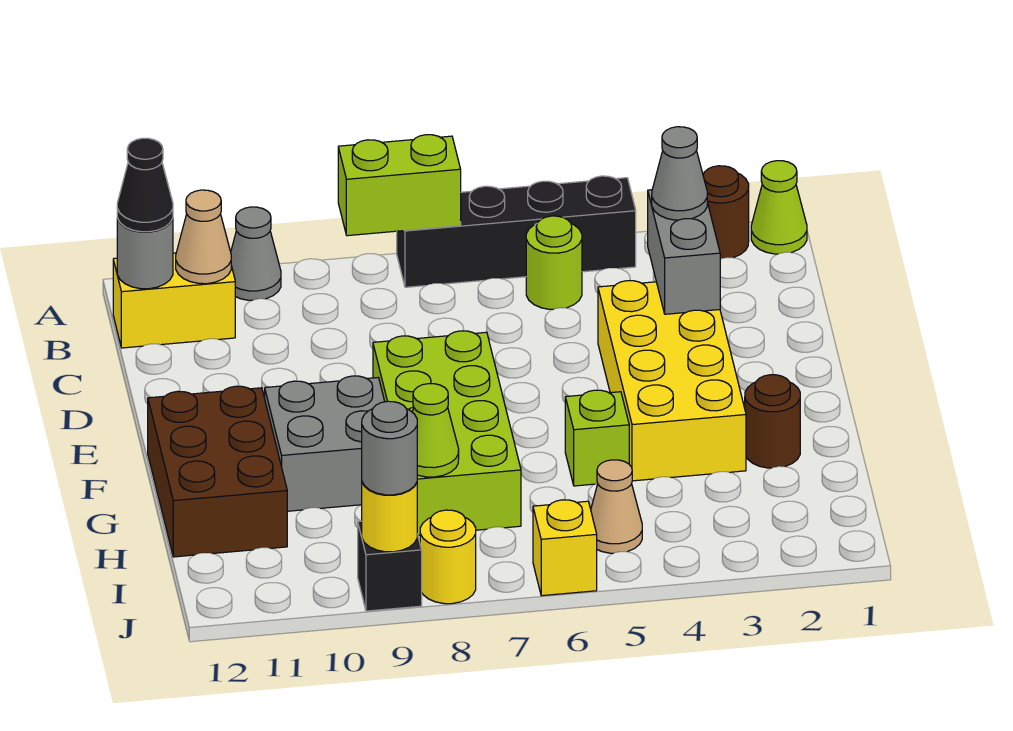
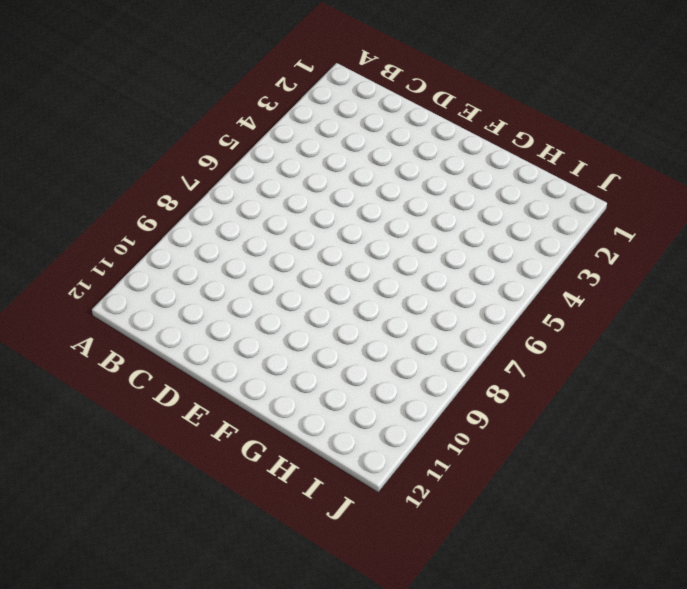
none -> lime 1x1 cone [751,161,807,254]
none -> brown 1x1 round brick [703,166,749,259]
none -> black 1x4 brick [397,176,636,287]

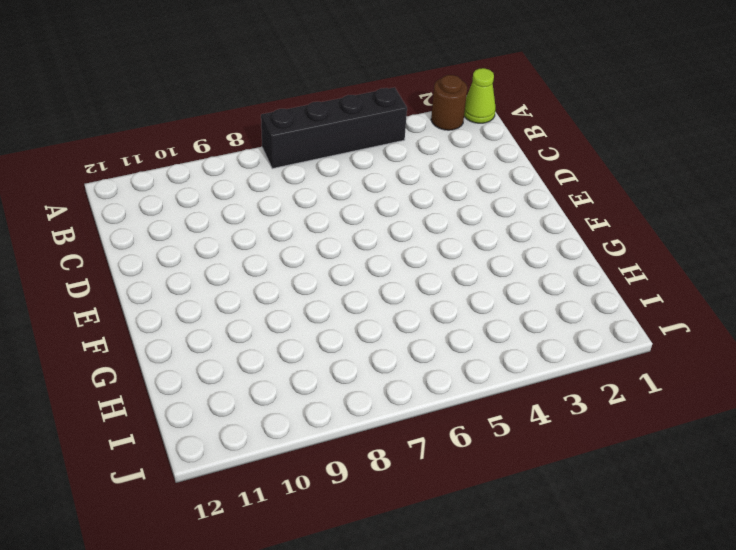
none -> grey 1x1 cone [231,207,281,300]
none -> lime 1x1 round brick [526,216,582,309]
none -> yellow 1x2 brick [113,253,235,348]

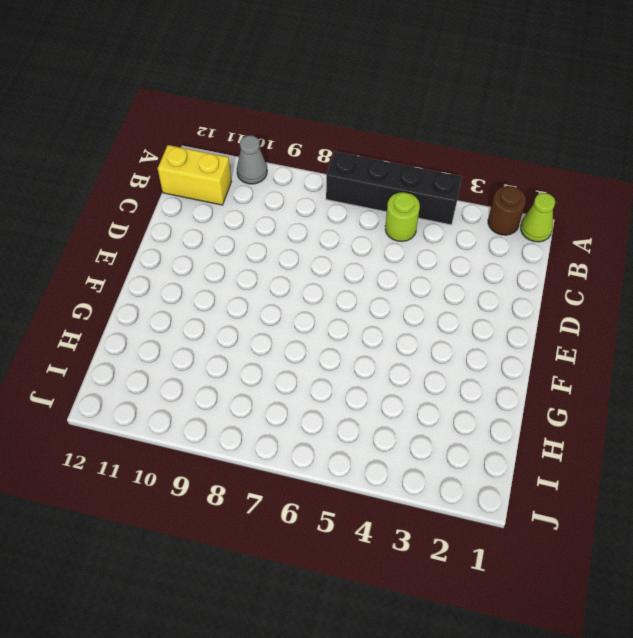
none -> yellow 2x4 brick [598,281,746,481]
none -> lime 2x4 brick [373,331,521,535]
none -> grey 2x2 brick [265,376,385,511]

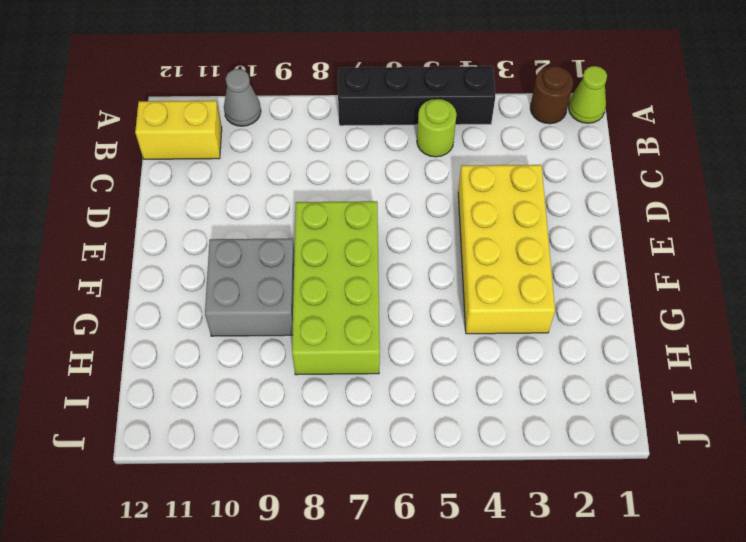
none -> brown 2x3 brick [148,386,287,557]
none -> brown 1x1 round brick [745,375,800,468]
none -> lime 1x1 brick [565,390,629,486]

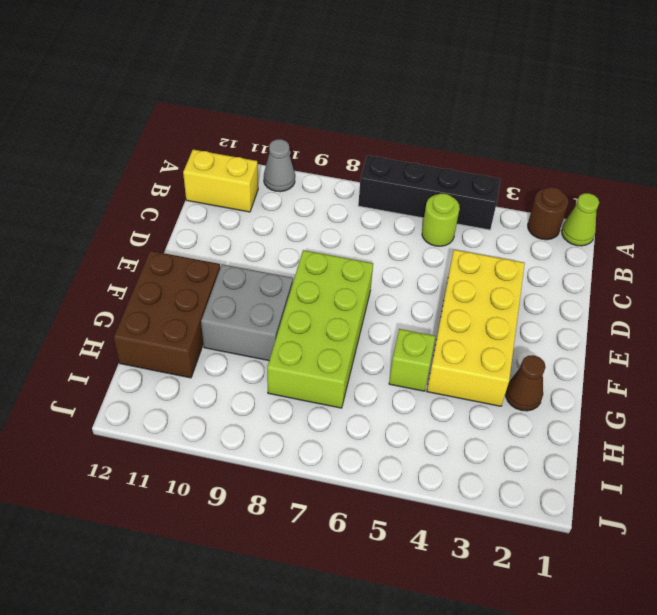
brown 1x1 cone [505,355,546,411] -> brown 1x1 round brick [745,375,800,468]
none -> tan 1x1 cone [591,460,642,553]
none -> yellow 1x1 brick [533,500,597,596]
none -> yellow 1x1 round brick [420,510,476,604]

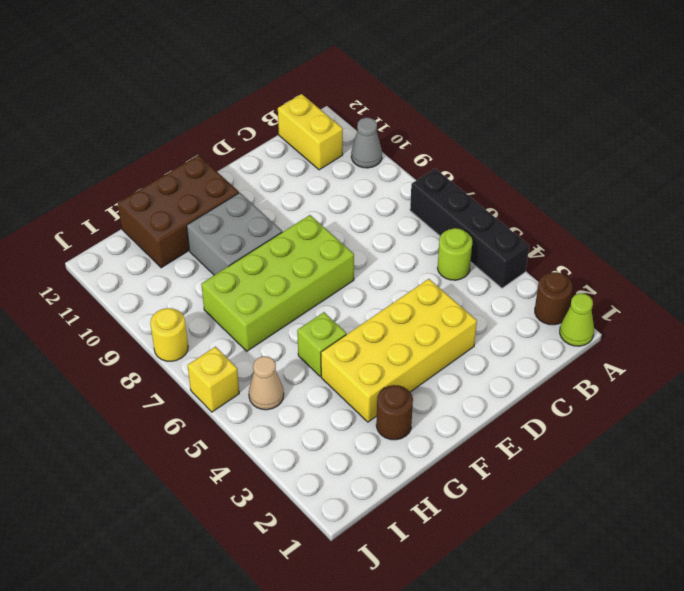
none -> black 1x1 brick [358,521,422,611]
none -> lime 1x2 brick [338,135,461,236]
none -> tan 1x1 cone [176,190,231,284]

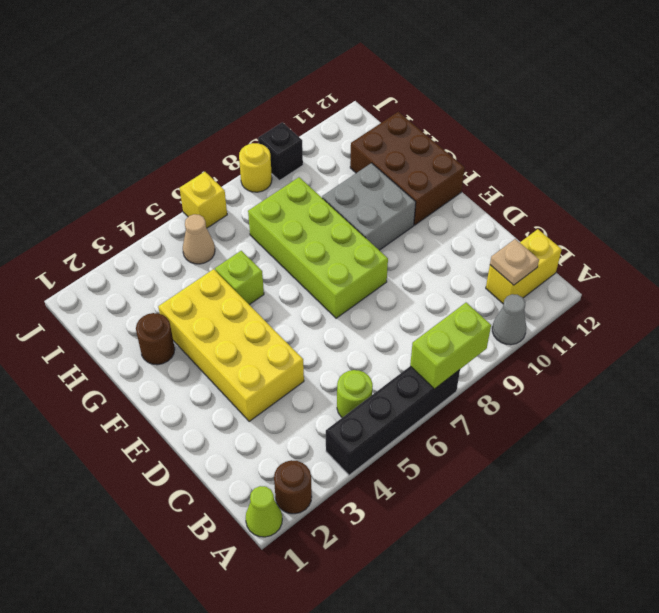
tan 1x1 plate [490,239,539,285] -> tan 1x1 cone [176,190,231,284]
none -> grey 1x1 round brick [117,218,173,289]
none -> grey 1x2 brick [648,190,720,314]
none -> lime 1x1 cone [412,384,459,477]

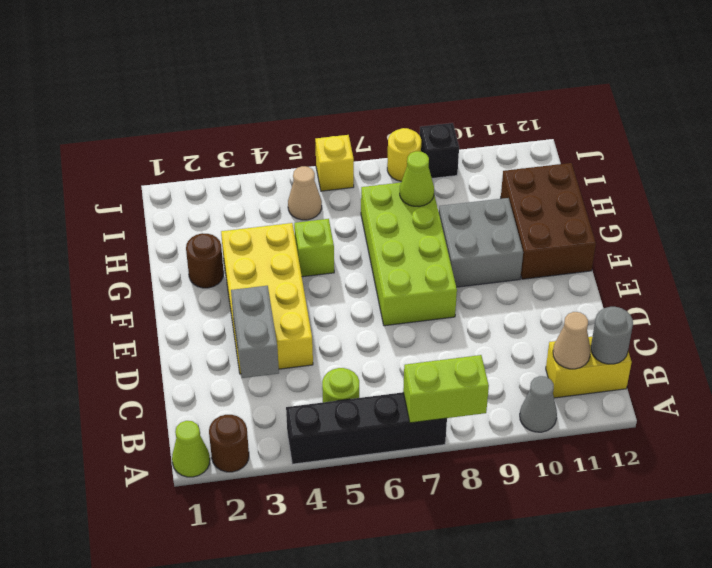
none -> yellow 1x1 round brick [362,482,417,552]
none -> black 1x1 cone [117,138,173,232]
none -> grey 1x1 cone [652,127,707,220]

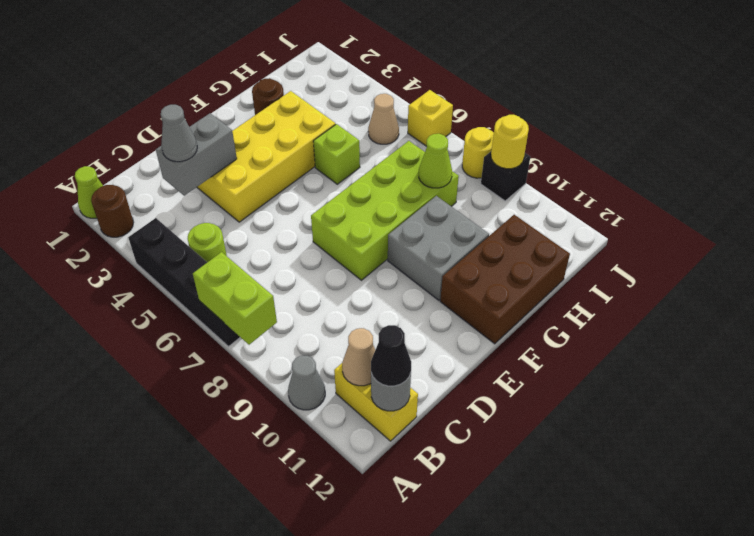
none -> grey 1x1 round brick [362,401,417,495]

